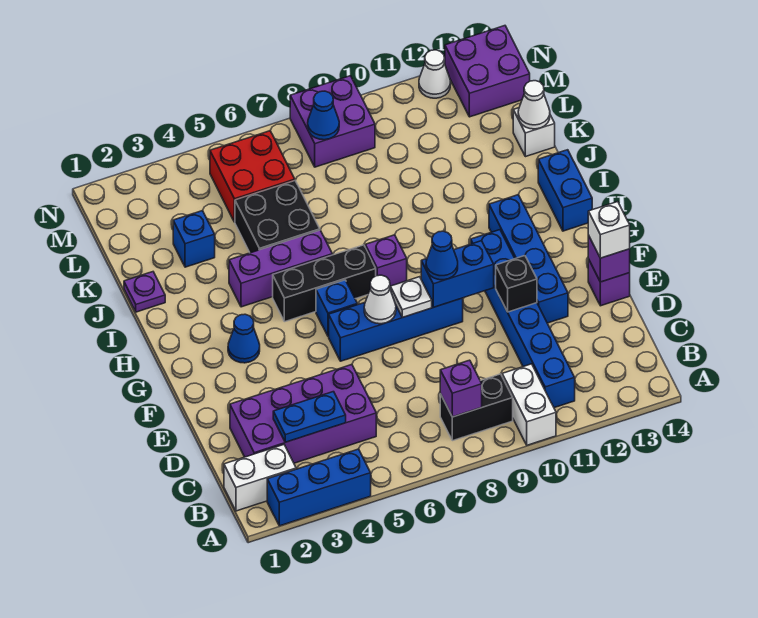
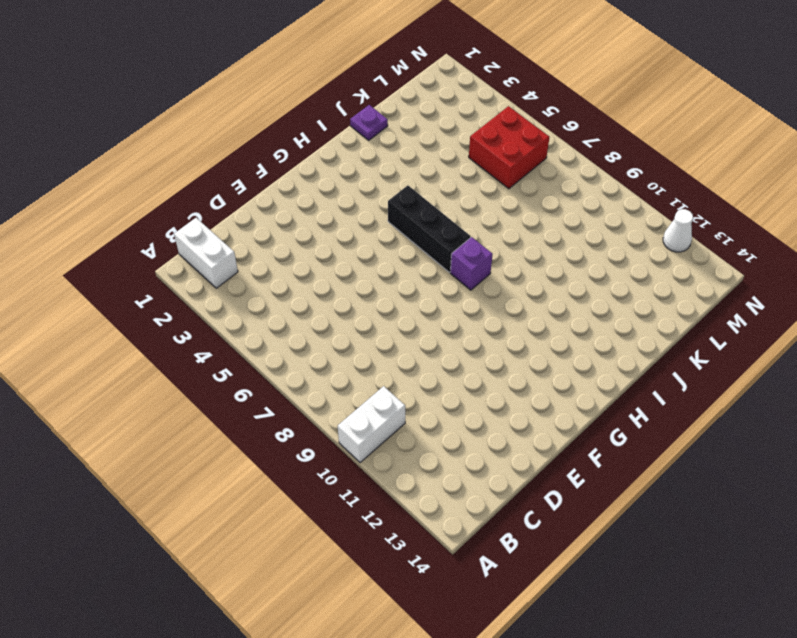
none -> blue 1x3 brick [267,449,371,526]
none -> black 1x2 brick [440,374,513,441]
none -> blue 1x6 brick [471,230,575,408]
none -> purple 2x4 brick [230,365,376,463]

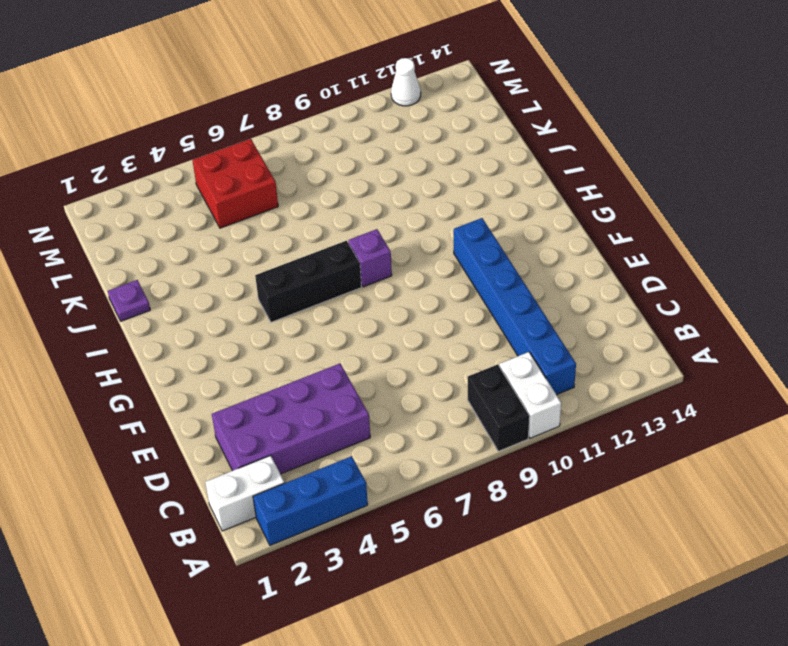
black 1x2 brick [468,364,529,451] -> black 1x2 brick turned to [440,374,513,441]
none -> blue 1x4 brick [489,195,568,323]
none -> purple 1x1 brick [588,259,630,306]
none -> blue 1x4 brick [329,298,463,361]
none -> blue 1x1 cone [228,314,260,363]

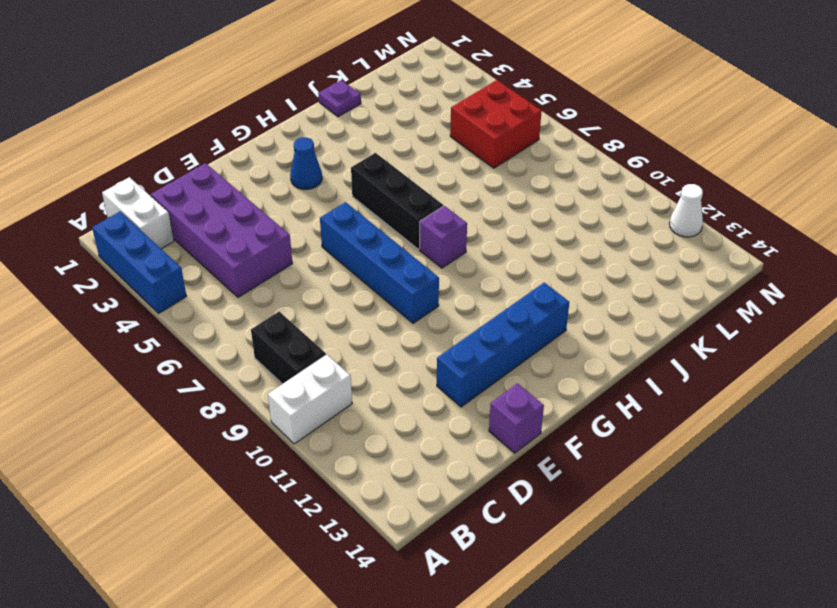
none -> blue 1x6 brick [471,230,575,408]
none -> blue 1x1 brick [316,280,357,336]
none -> blue 1x2 brick [538,150,592,231]
none -> purple 1x3 brick [229,230,332,307]

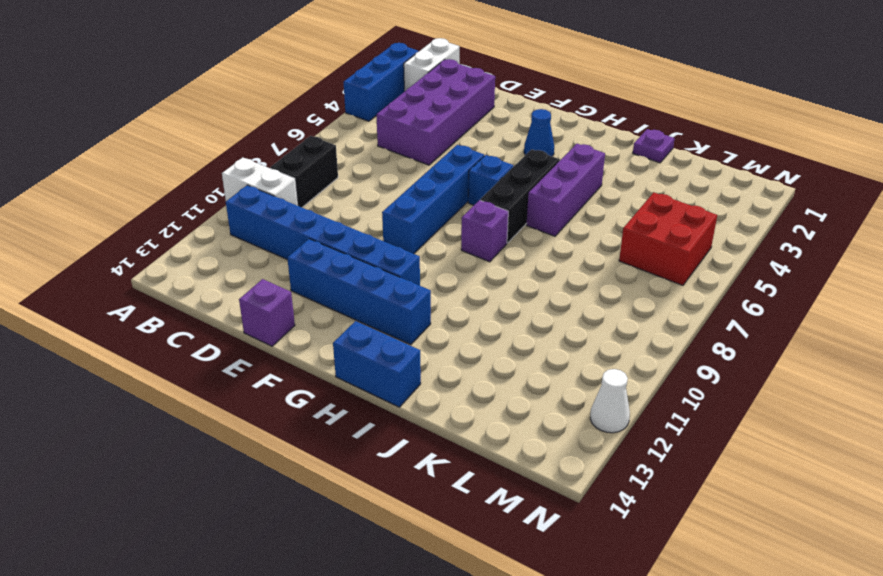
none -> black 2x2 brick [235,181,320,253]
none -> blue 1x1 brick [173,211,215,267]
none -> white 1x1 brick [513,108,555,157]
none -> purple 2x2 brick [290,76,375,167]

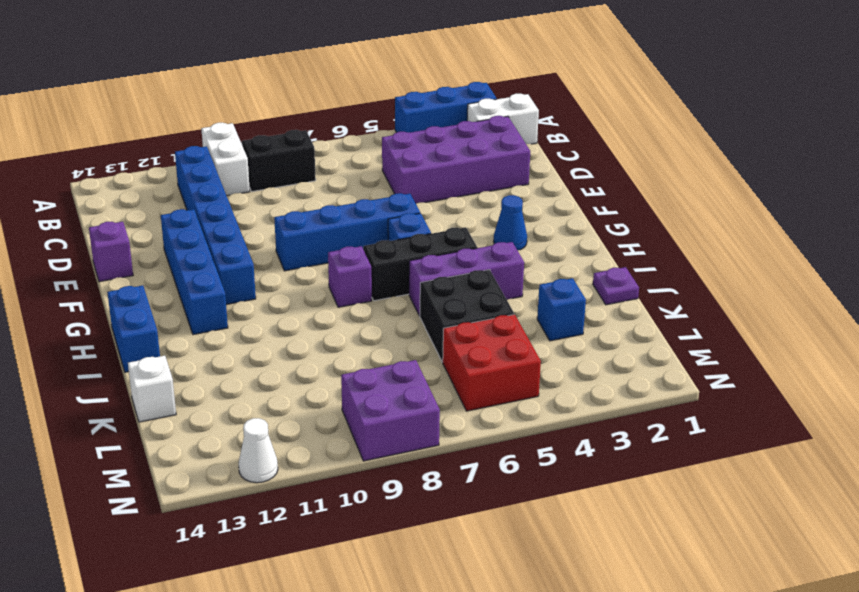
none -> purple 2x2 brick [445,26,530,117]
none -> purple 1x1 brick [440,360,482,417]
none -> blue 1x2 plate [273,392,346,442]
none -> black 1x1 brick [496,256,537,312]

